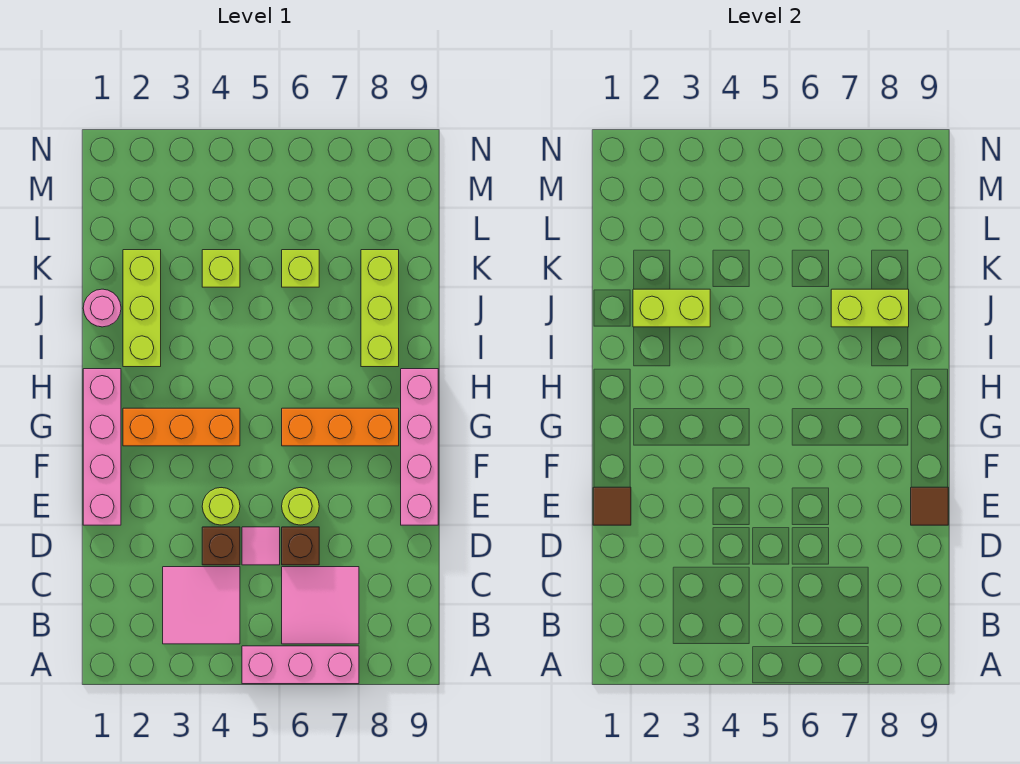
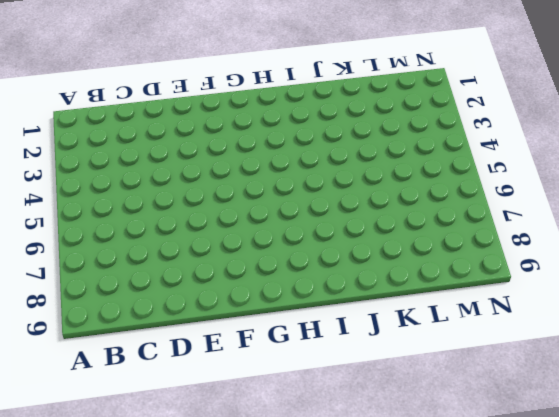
none -> pink 1x3 brick [242,646,359,684]
none -> pink 2x2 tile [163,567,240,644]
none -> pink 2x2 tile [282,567,359,644]

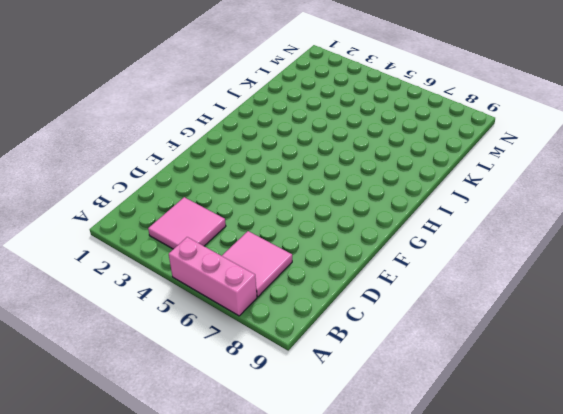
none -> brown 1x1 brick [202,527,240,565]
none -> pink 1x1 tile [242,527,280,565]
none -> brown 1x1 brick [282,527,319,565]

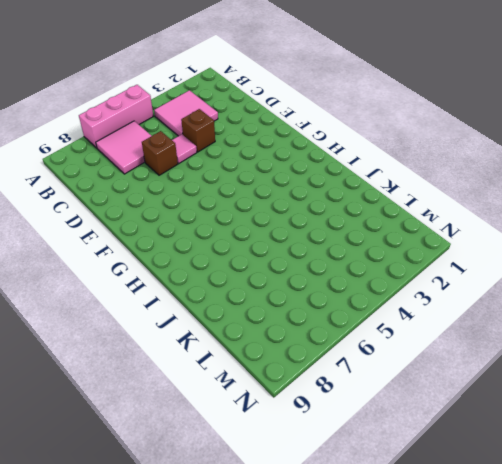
none -> pink 1x4 brick [83,369,121,525]
none -> lime 1x1 round brick [202,488,240,525]
none -> lime 1x1 round brick [282,488,319,525]

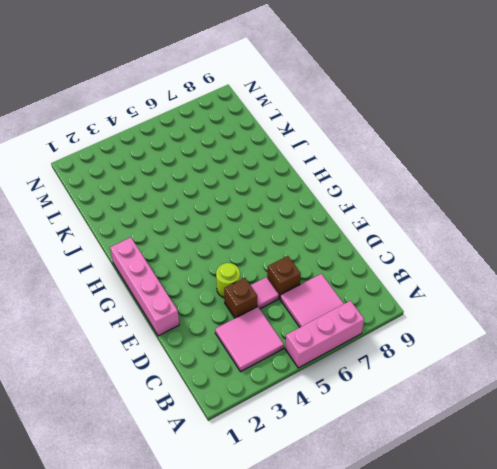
none -> lime 1x1 round brick [282,488,319,525]
none -> pink 1x4 brick [401,369,438,525]
none -> orange 1x3 brick [123,408,240,446]

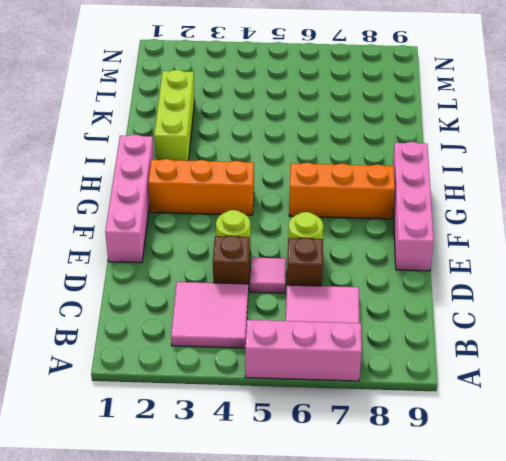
none -> lime 1x3 brick [361,250,399,367]
none -> pink 1x1 round brick [83,289,121,327]
none -> lime 1x1 brick [202,250,240,287]

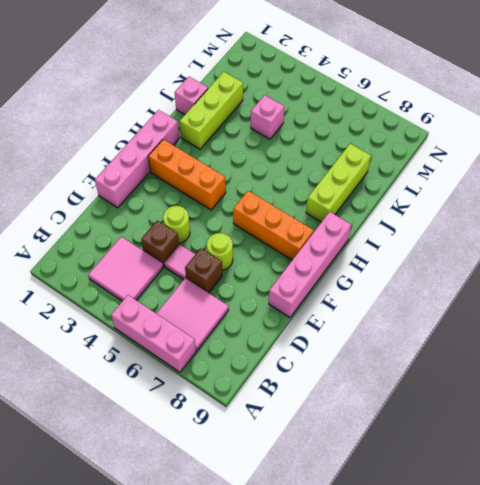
pink 1x1 brick [175,77,208,115] -> pink 1x1 round brick [83,289,121,327]
pink 1x1 brick [251,95,285,139] -> lime 1x1 brick [202,250,240,287]
none -> lime 1x1 brick [282,250,319,287]
none -> brown 1x1 tile [593,487,631,525]
none -> brown 1x1 tile [911,487,948,525]

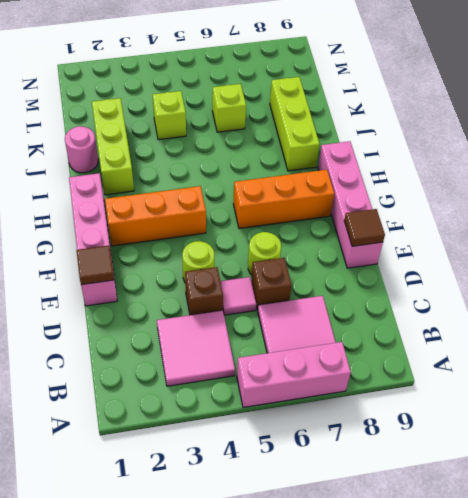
none -> lime 1x2 brick [633,289,710,327]
none -> lime 1x2 brick [831,289,909,327]

